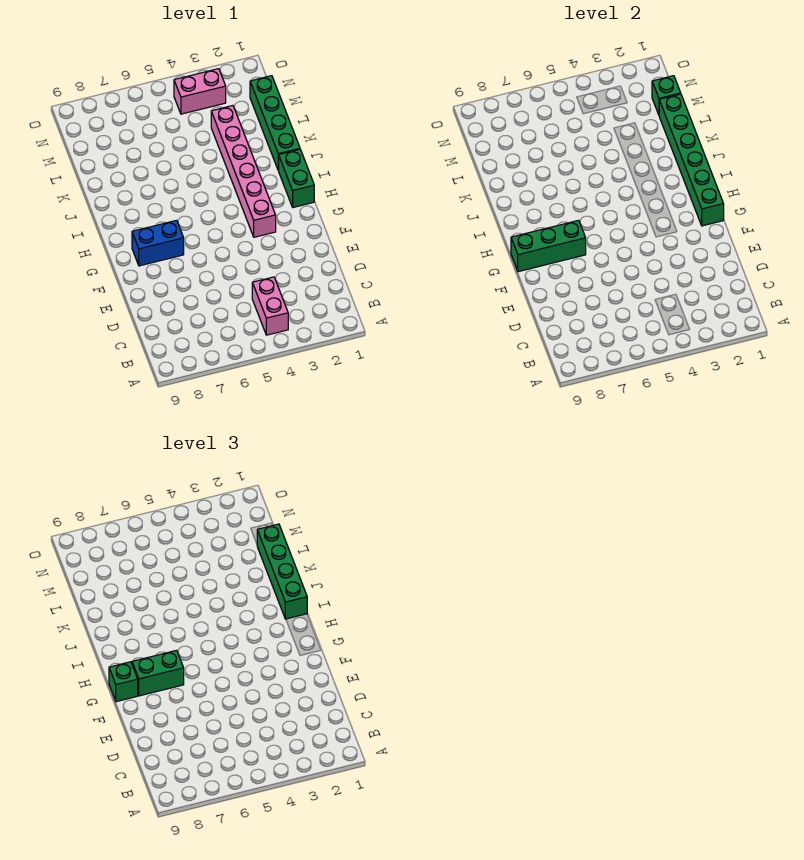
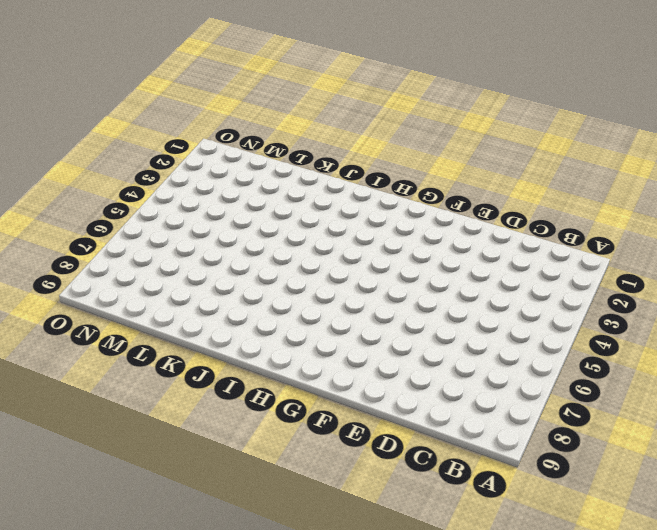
none -> pink 1x2 brick [252,277,288,335]
none -> pink 1x6 brick [211,106,276,237]
none -> blue 1x2 brick [132,220,184,266]

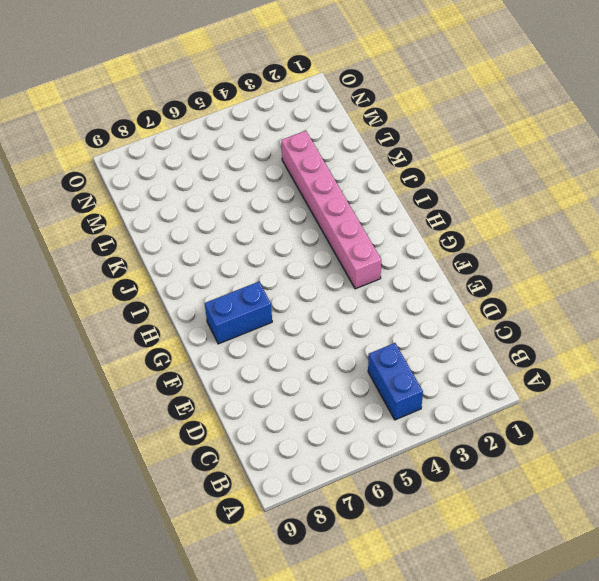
blue 1x2 brick [368,343,423,420] -> pink 1x2 brick [252,277,288,335]
none -> green 1x2 brick [278,149,314,207]
none -> green 1x4 brick [250,76,300,170]
none -> pink 1x2 brick [174,69,226,114]

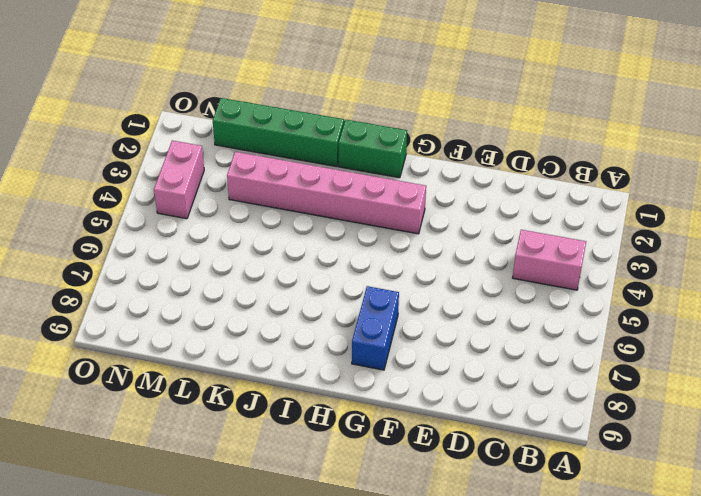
none -> green 1x6 brick [659,94,724,226]
none -> green 1x3 brick [511,220,586,272]
none -> green 1x1 brick [652,76,681,115]

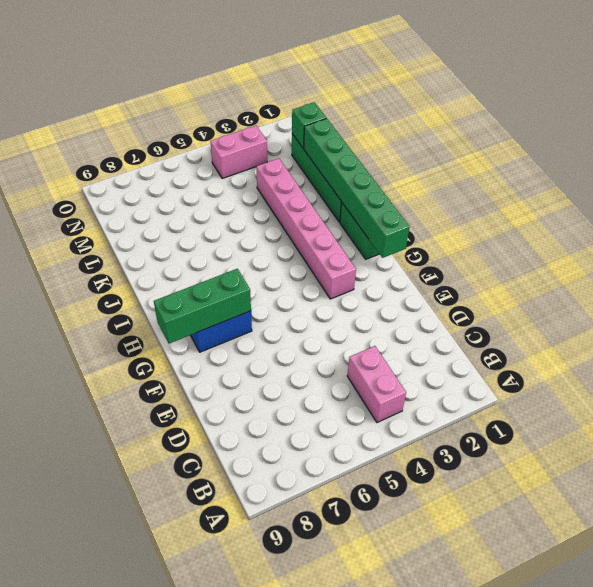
none -> green 1x2 brick [132,650,184,696]
none -> green 1x1 brick [109,662,138,702]
none -> green 1x4 brick [257,524,307,619]

